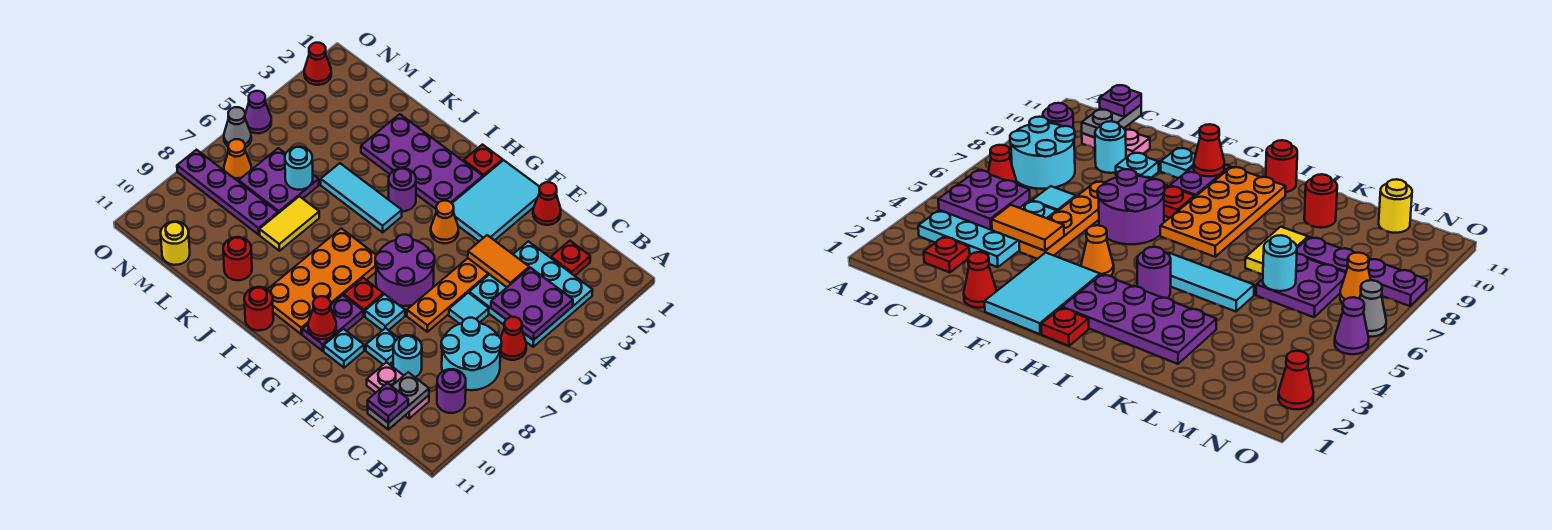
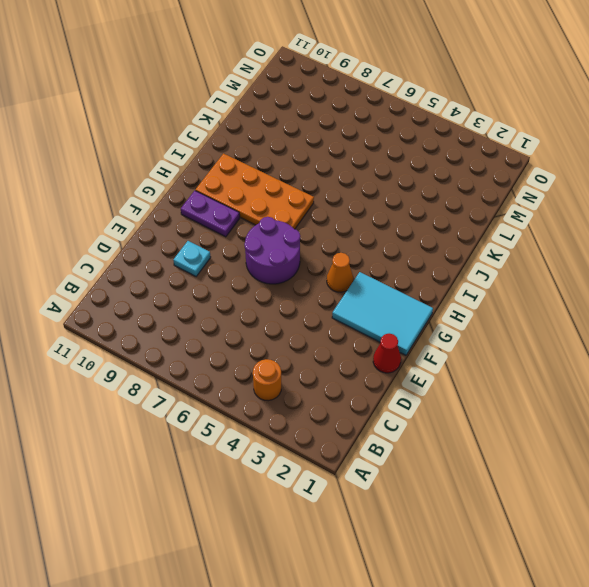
orange 1x1 round brick [253,359,281,401] -> cyan 3x3 plate [469,241,593,347]
none -> red 1x1 cone [500,317,526,360]
none -> cyan 2x2 round brick [441,318,502,390]
none -> purple 1x1 round brick [437,369,466,413]
none -> red 1x1 plate [551,241,590,276]

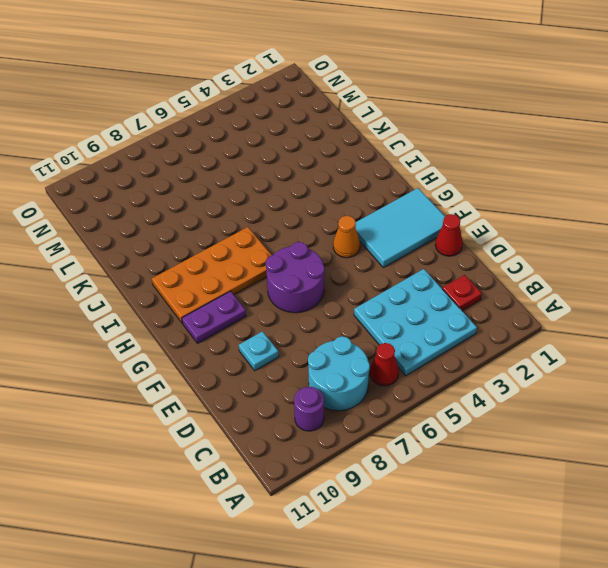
none -> pink 1x2 plate [367,362,429,418]
none -> cyan 1x1 tile [449,293,489,324]
none -> cyan 1x1 round brick [393,335,422,377]
none -> orange 1x4 plate [407,258,489,332]

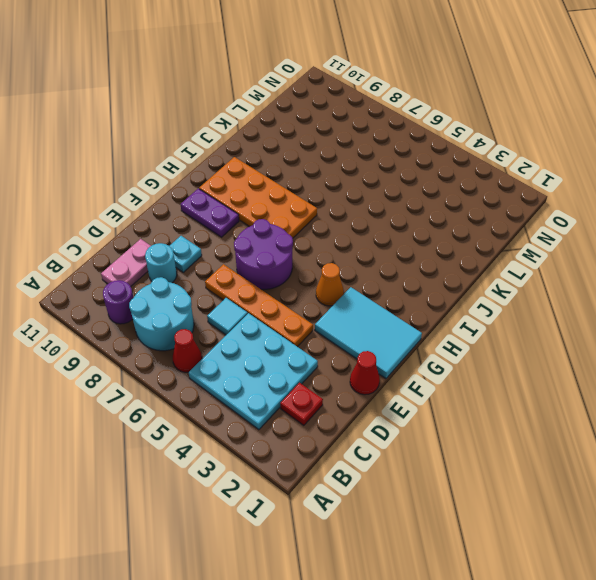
none -> cyan 1x1 plate [365,294,405,330]
none -> cyan 1x1 plate [324,329,364,368]
none -> red 1x1 plate [344,278,384,316]
none -> red 1x1 plate [464,145,503,177]

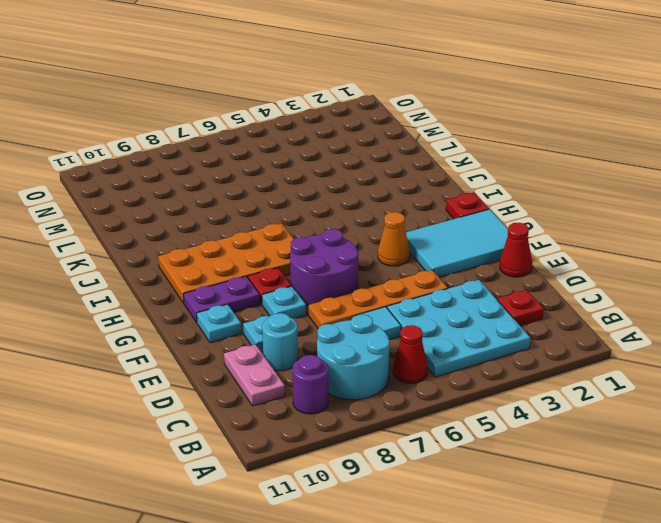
none -> purple 2x4 plate [361,114,483,209]
none -> purple 1x1 round brick [389,168,416,211]
none -> cyan 1x3 tile [321,163,402,232]
none -> red 1x1 round brick [244,287,273,331]

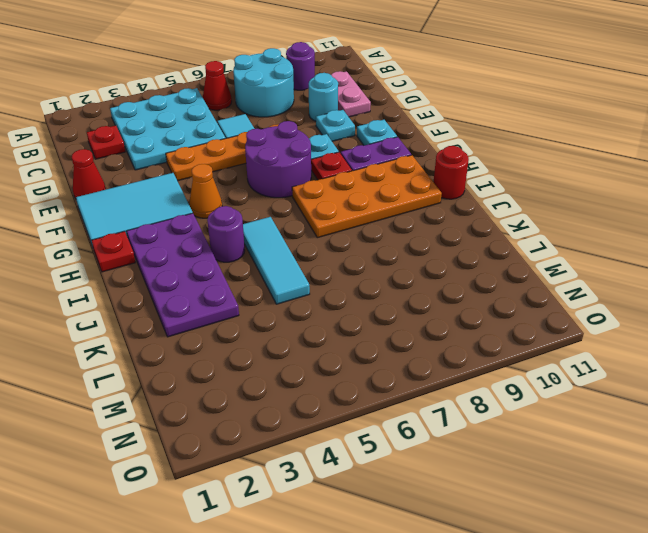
none -> yellow 1x2 tile [259,196,319,251]
none -> red 1x1 round brick [223,237,252,280]
none -> purple 2x2 plate [239,148,319,213]
none -> purple 1x4 plate [177,150,278,235]

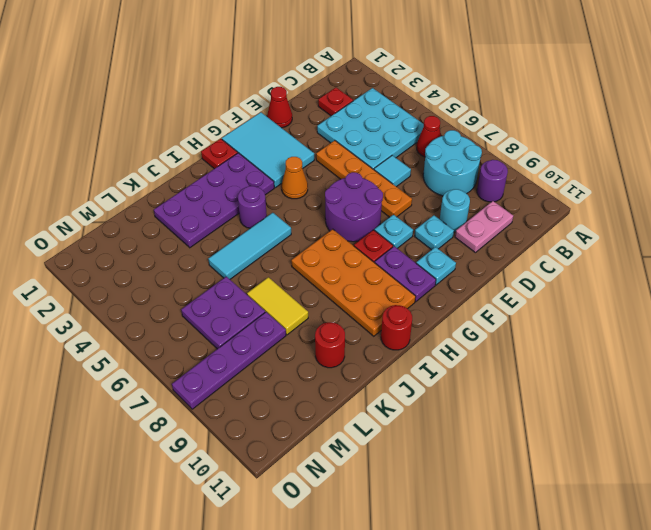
none -> yellow 1x1 round brick [161,222,190,265]
none -> orange 1x1 cone [224,139,251,182]
none -> red 1x1 cone [304,43,331,85]
none -> purple 1x1 cone [245,91,271,133]

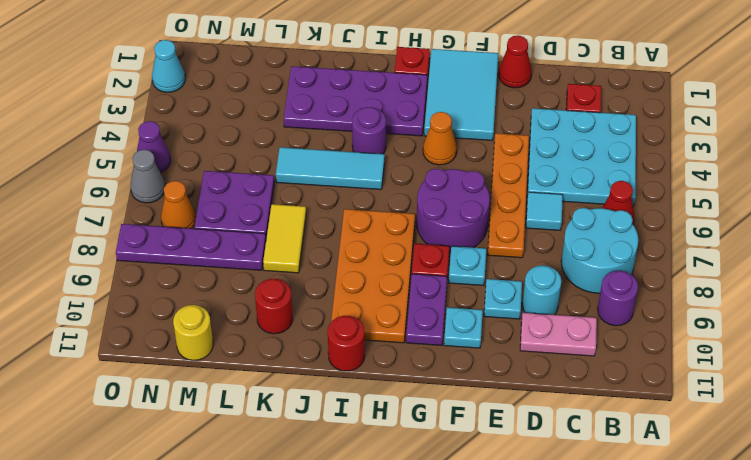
cyan 1x1 cone [152,40,185,92] -> red 1x1 cone [304,43,331,85]
none -> purple 2x2 plate [491,268,573,340]
none -> grey 1x2 plate [368,372,429,429]
none -> orange 1x2 tile [468,235,529,287]
none -> red 1x1 cone [308,296,336,339]

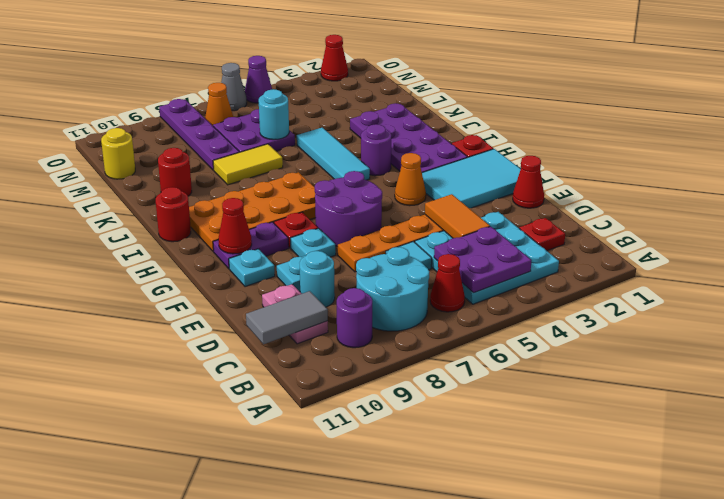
grey 1x2 tile [246,291,328,344] -> grey 1x2 plate [368,372,429,429]
none -> purple 1x1 plate [367,383,408,423]

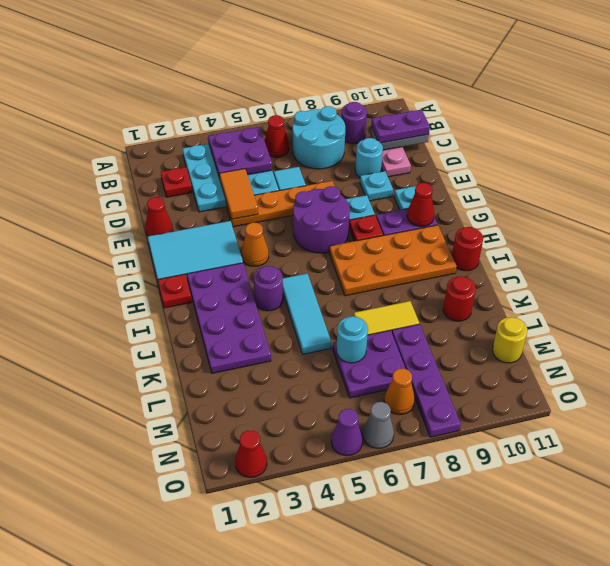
purple 1x2 plate [371,110,430,143] -> purple 1x1 plate [367,383,408,423]

